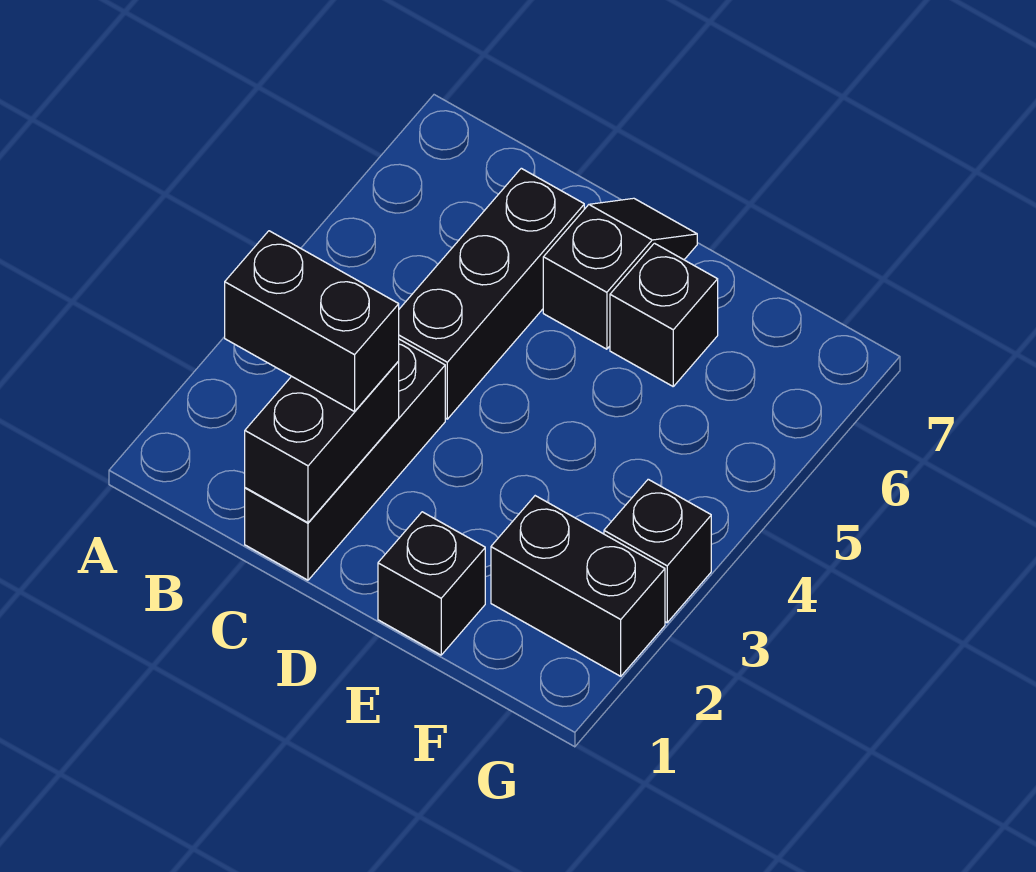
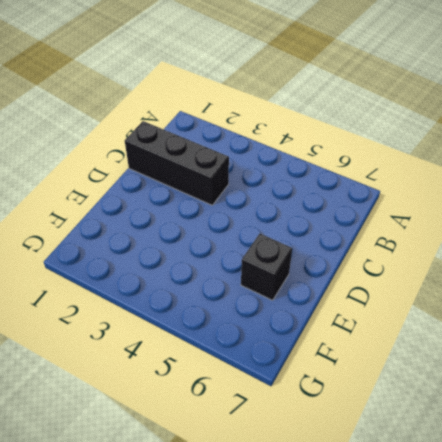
none -> black 1x3 brick [399,168,584,419]
none -> black 1x2 slope [543,198,697,349]

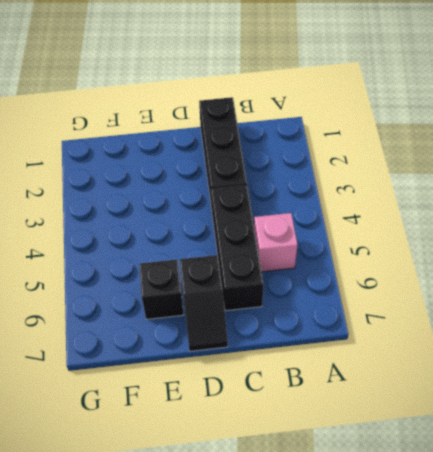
pink 1x1 brick [254,213,298,272] -> none
none -> black 1x1 brick [378,512,485,655]
none -> black 1x2 brick [491,496,665,676]

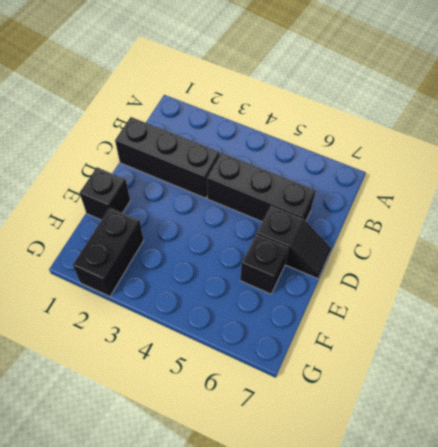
none -> black 1x1 brick [604,479,711,623]
none -> black 1x2 brick [245,361,399,523]

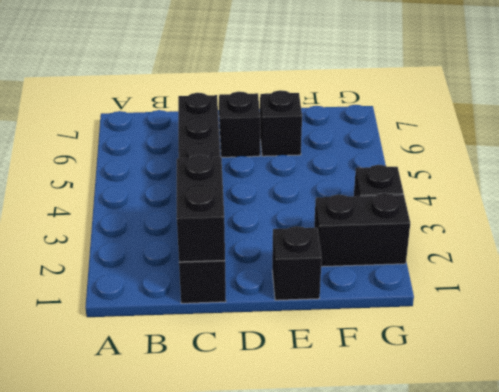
none -> black 1x2 brick [225,231,399,412]

